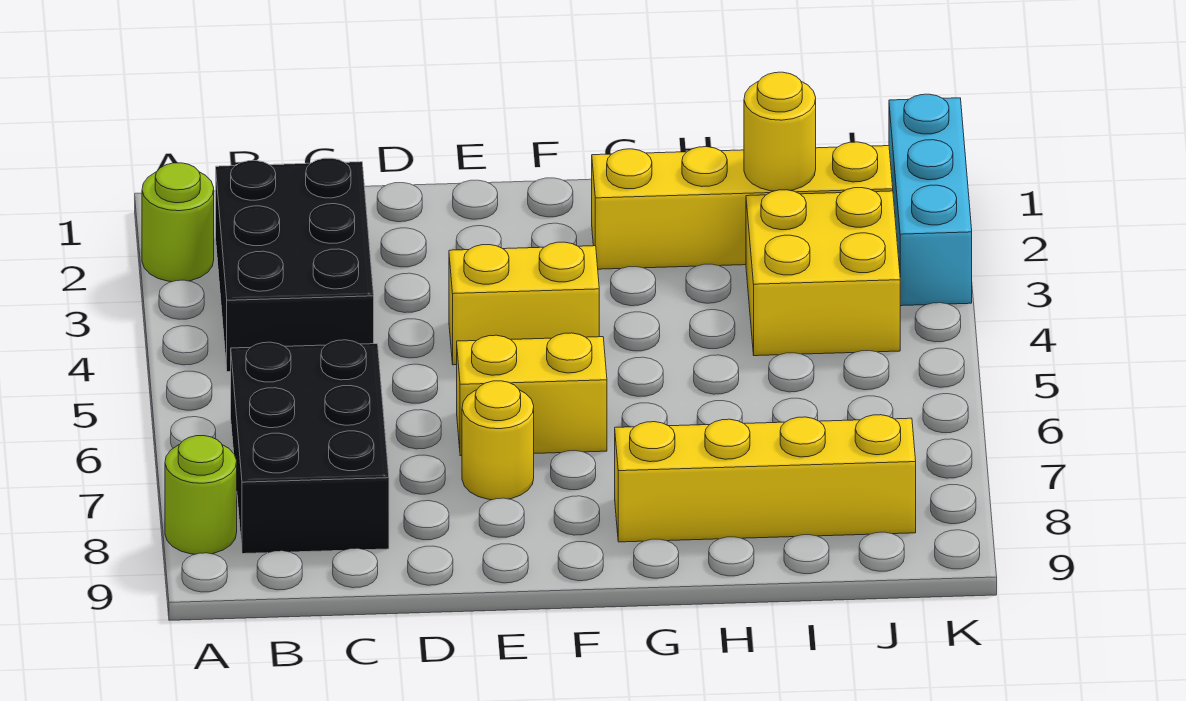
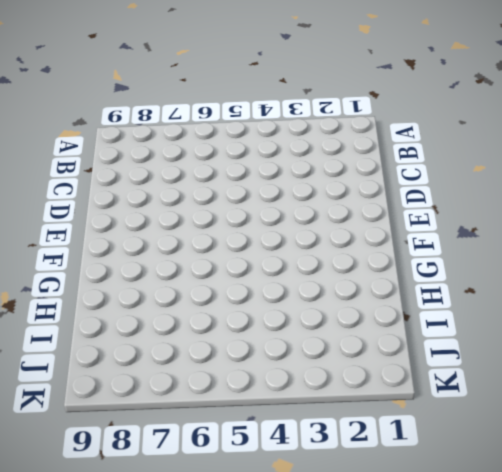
none -> lime 1x1 round brick [142,163,214,282]
none -> lime 1x1 round brick [165,436,237,554]
none -> black 2x3 brick [216,158,374,372]

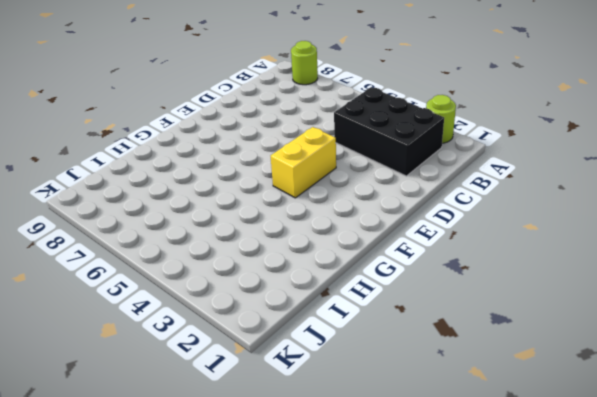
none -> black 2x3 brick [231,340,389,554]
none -> yellow 1x2 brick [457,333,607,456]
none -> yellow 1x1 round brick [462,381,534,500]

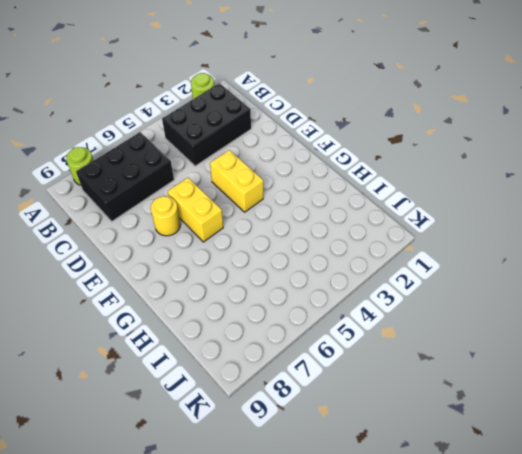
none -> yellow 1x4 brick [592,142,893,269]
none -> yellow 1x4 brick [615,415,916,542]
none -> yellow 2x2 brick [746,188,900,356]

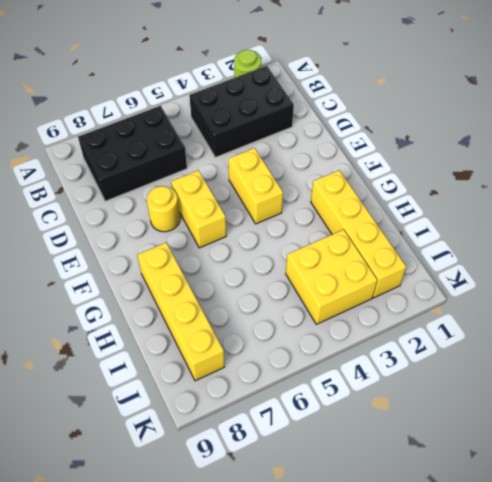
none -> lime 1x1 round brick [165,436,237,554]
none -> cyan 1x3 brick [889,94,972,306]
none -> yellow 1x1 round brick [744,72,816,191]

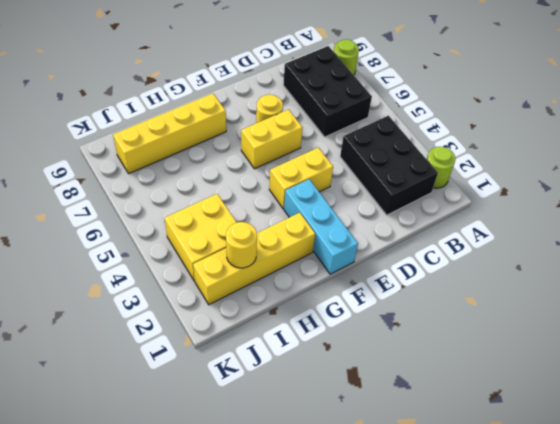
cyan 1x3 brick [284,179,358,274] -> cyan 1x3 brick moved to [889,94,972,306]

